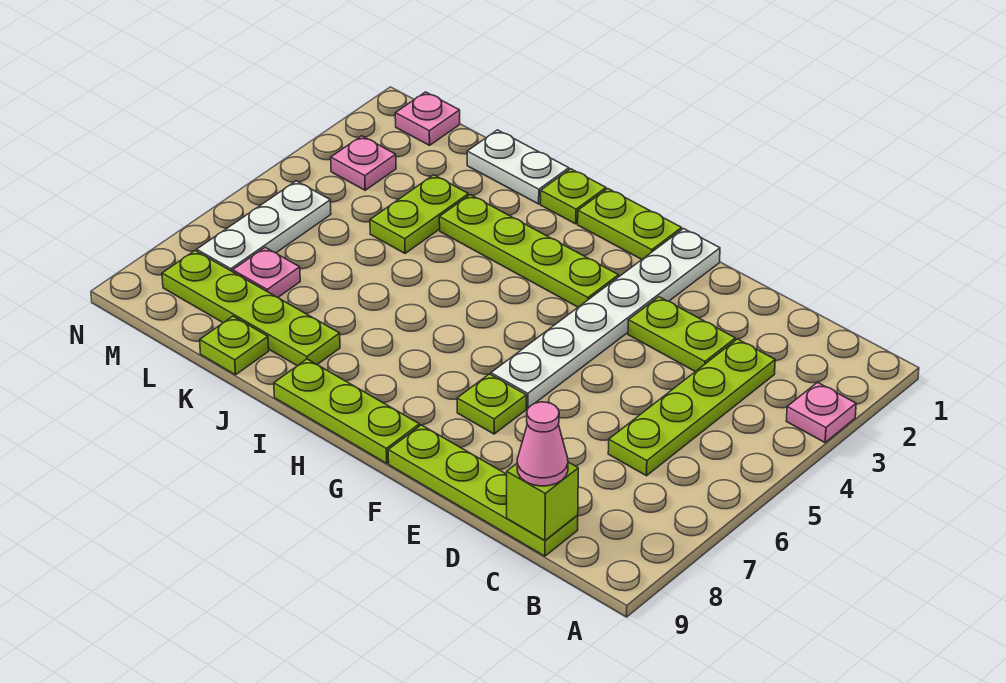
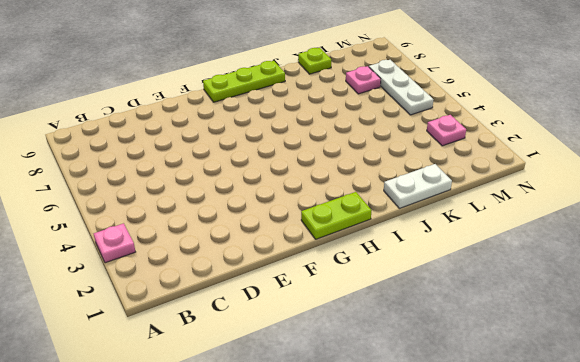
none -> lime 1x4 plate [608,339,775,476]
none -> lime 1x4 plate [388,425,578,556]
none -> lime 1x2 plate [628,297,735,372]

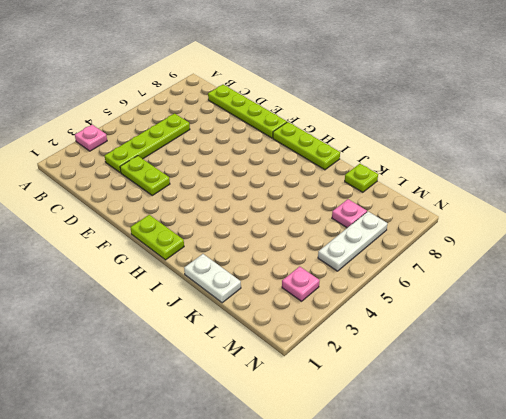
none -> white 1x6 plate [491,229,720,408]
none -> lime 1x1 plate [457,374,526,434]
none -> lime 1x4 plate [439,195,619,307]

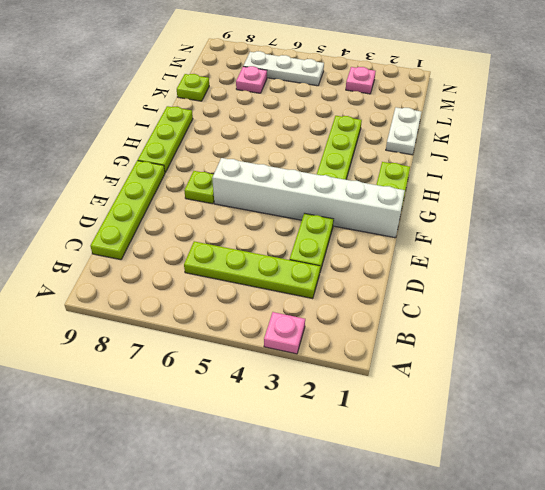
white 1x6 brick [212,158,405,238] -> white 1x6 plate [491,229,720,408]
none -> lime 1x1 plate [541,169,606,224]
none -> lime 1x4 plate [162,251,340,366]
none -> lime 1x2 plate [370,175,468,253]

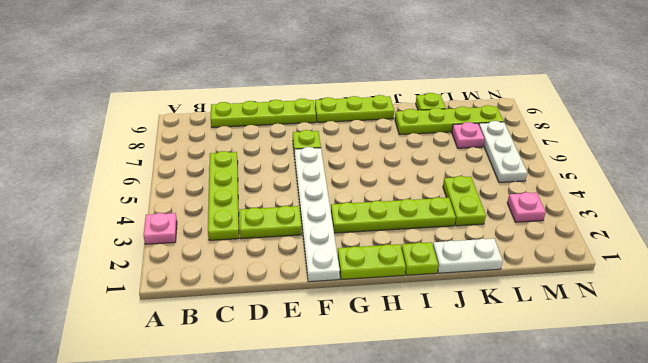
none -> pink 1x1 plate [395,92,460,145]
none -> lime 1x1 brick [507,462,578,540]
none -> pink 1x1 cone [517,402,568,486]

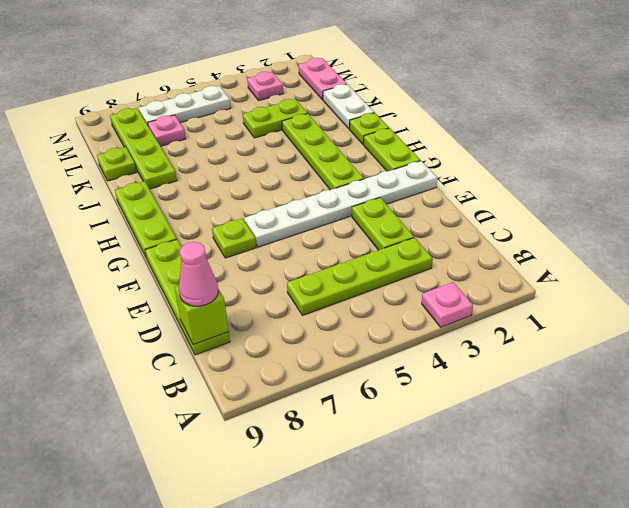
pink 1x2 plate [299,58,346,100] -> pink 1x1 plate [395,92,460,145]

